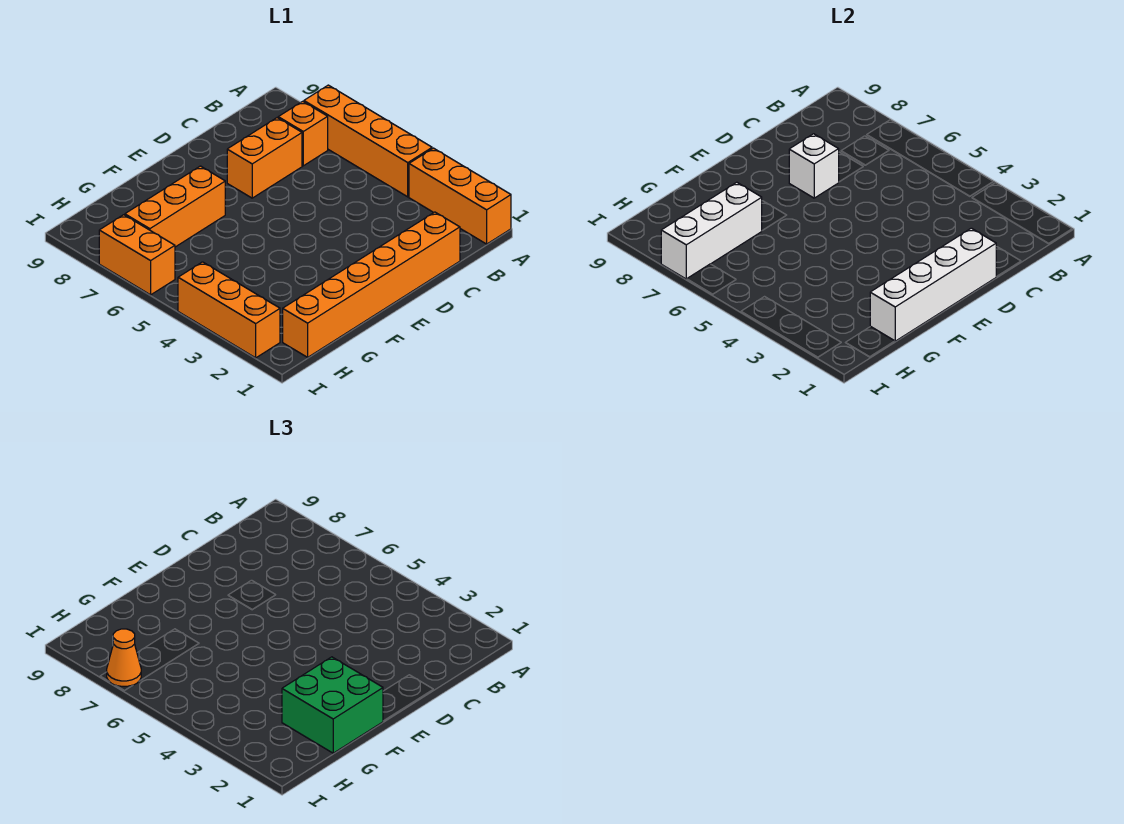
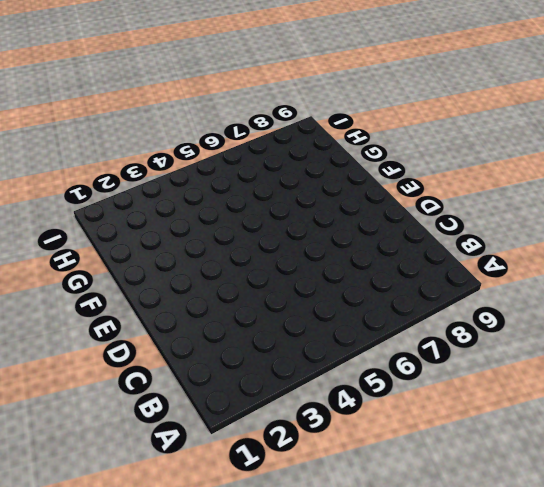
none -> orange 1x3 brick [409,148,511,244]
none -> orange 1x4 brick [304,85,432,197]
none -> orange 1x1 brick [278,101,328,166]

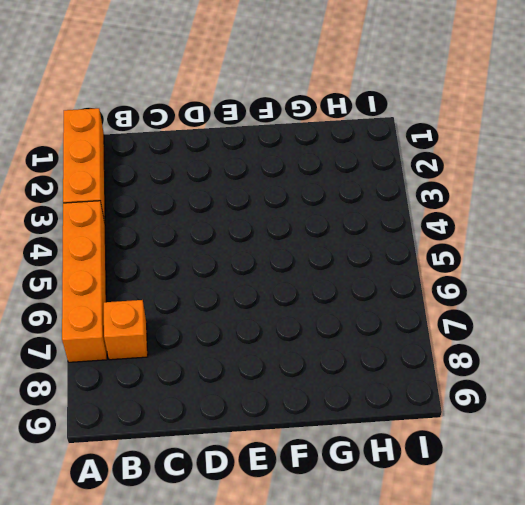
none -> orange 1x6 brick [283,212,460,357]
none -> orange 1x2 brick [227,118,302,198]
none -> orange 1x3 brick [125,166,225,247]

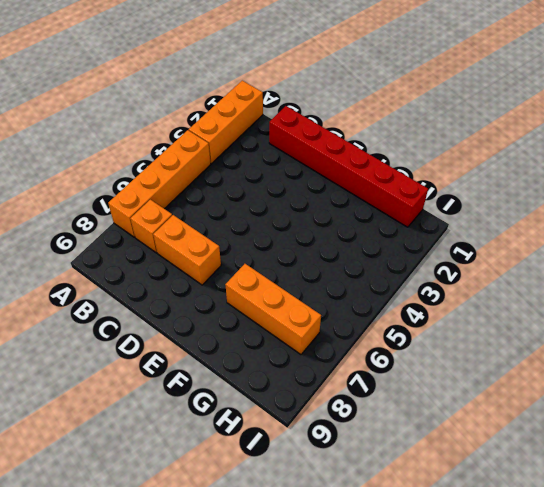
red 1x6 brick [269,106,428,227] -> orange 1x6 brick [283,212,460,357]
none -> orange 1x3 brick [178,262,280,358]
none -> orange 1x2 brick [99,215,175,295]
none -> white 1x4 brick [870,228,996,341]

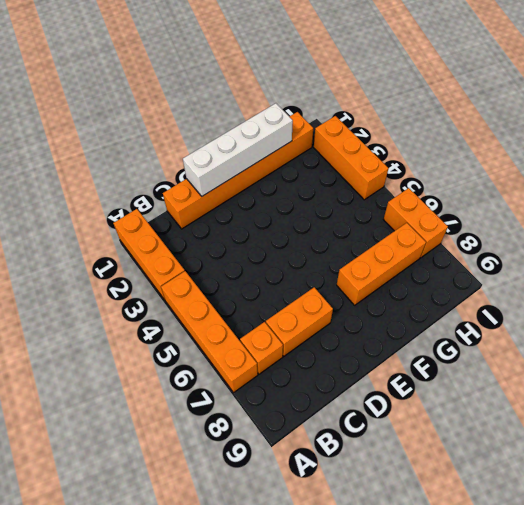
none -> white 1x1 brick [789,134,839,198]
none -> white 1x3 brick [661,182,762,279]
none -> green 2x2 brick [282,657,383,753]

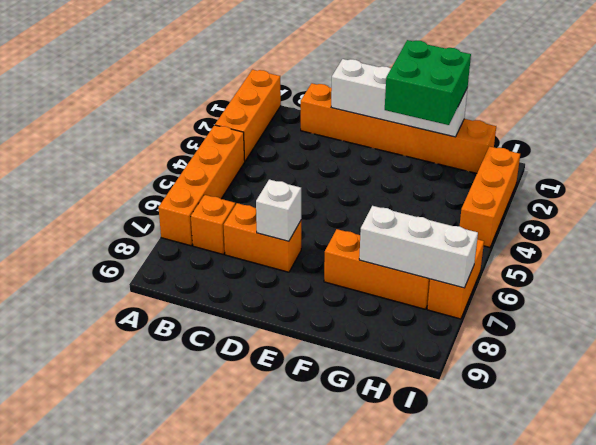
none -> orange 1x1 cone [107,629,141,686]

